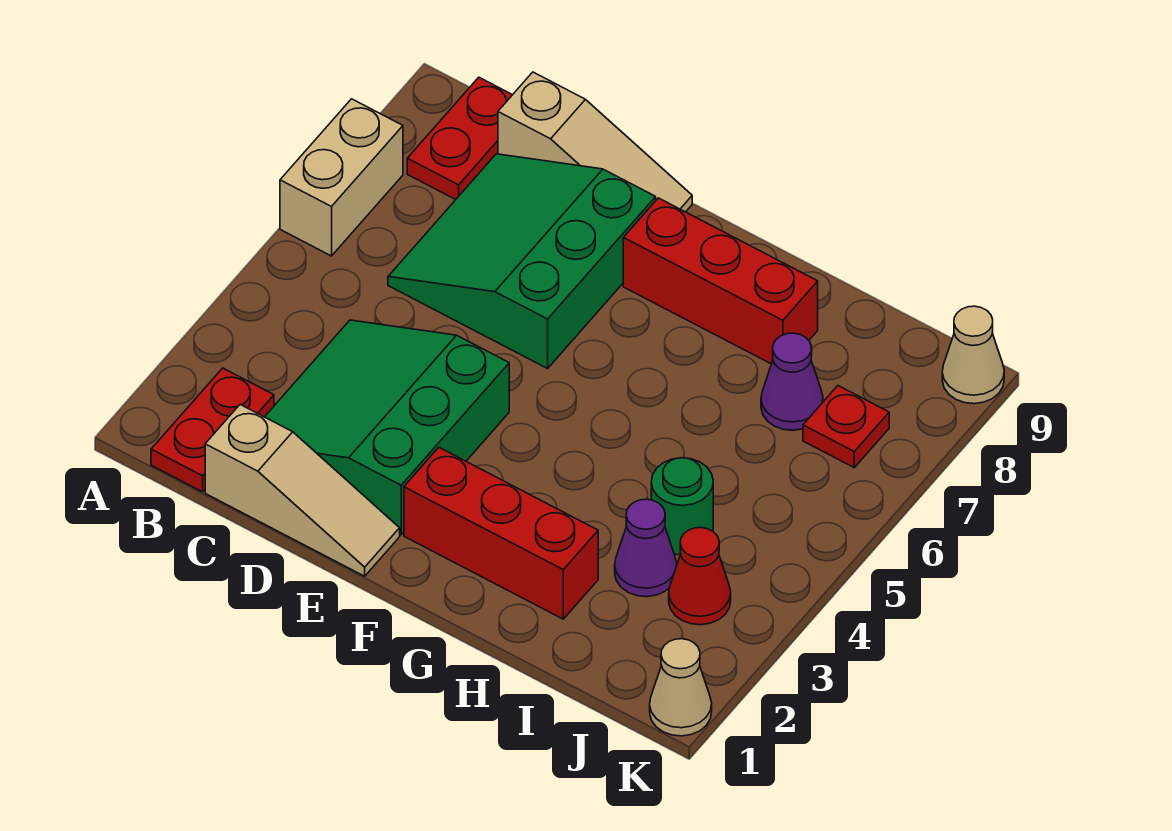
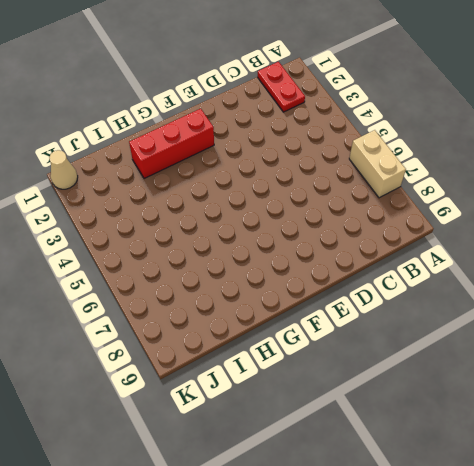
none -> red 1x2 plate [407,77,512,200]
none -> tan 1x3 slope [205,405,400,576]
none -> green 3x3 slope [265,320,509,535]

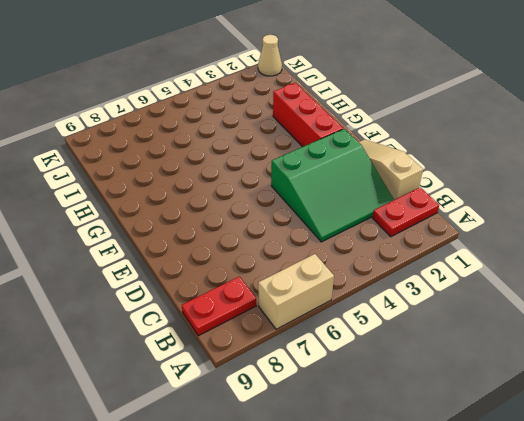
none -> green 3x3 slope [388,154,656,368]
none -> tan 1x3 slope [498,72,692,212]
none -> red 1x3 brick [623,198,818,364]

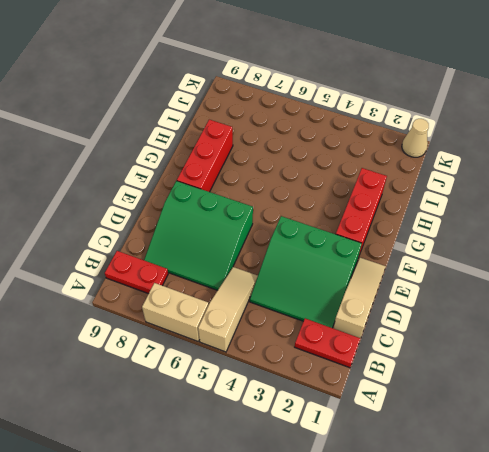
tan 1x3 slope [198,267,258,352] -> tan 1x3 slope moved to [498,72,692,212]
none -> purple 1x1 cone [615,499,677,597]
none -> green 1x1 round brick [651,458,713,555]
none -> purple 1x1 cone [761,333,823,430]

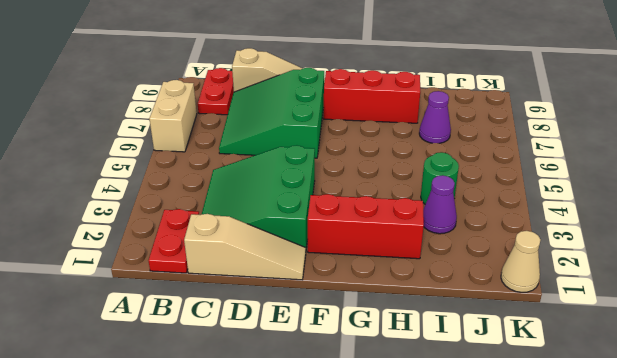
none -> red 1x1 cone [669,528,731,625]
none -> red 1x1 plate [803,386,889,467]
none -> tan 1x1 cone [942,306,1004,404]

